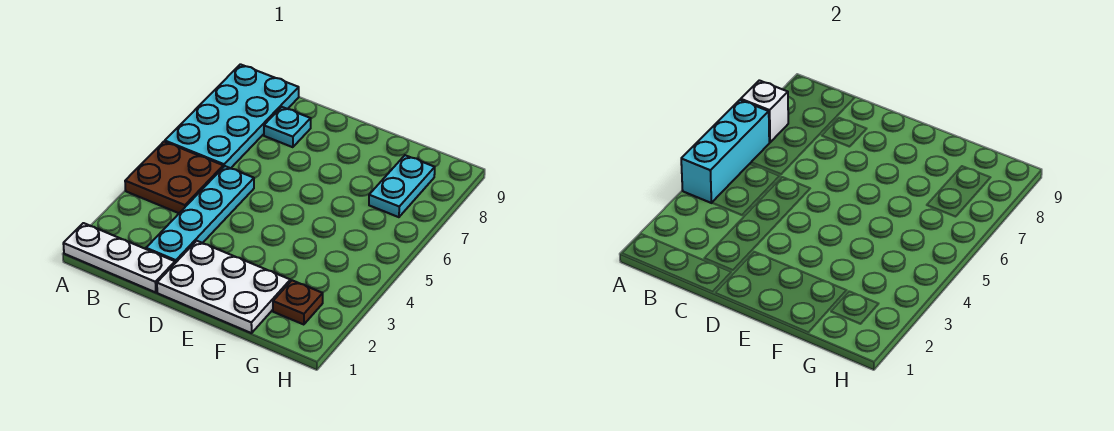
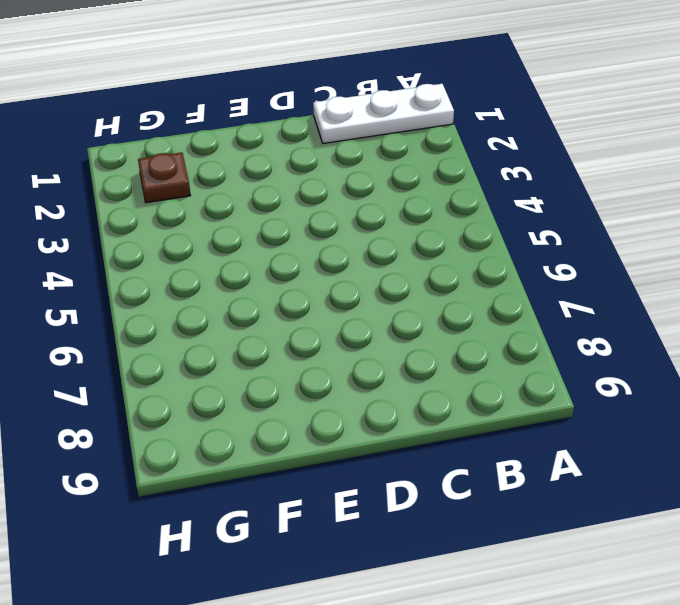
none -> brown 2x2 plate [125,142,223,213]
none -> cyan 2x4 plate [165,64,299,168]

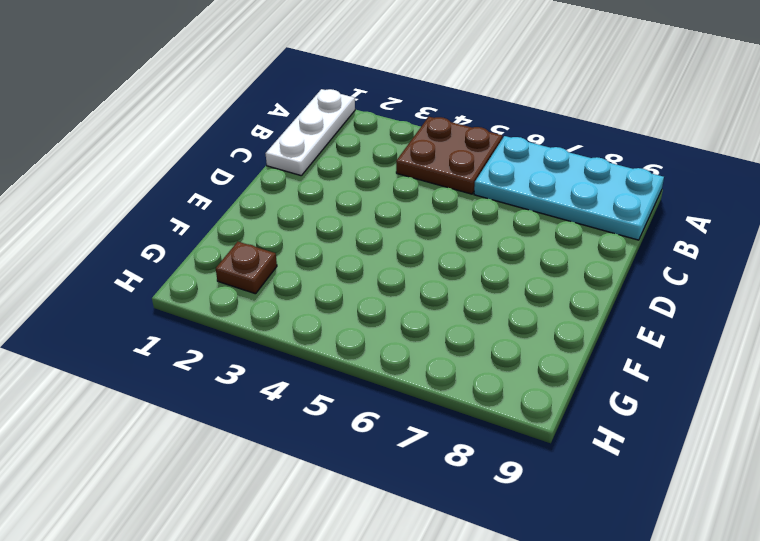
none -> cyan 1x4 plate [146,166,254,263]
none -> cyan 1x1 plate [264,107,311,147]

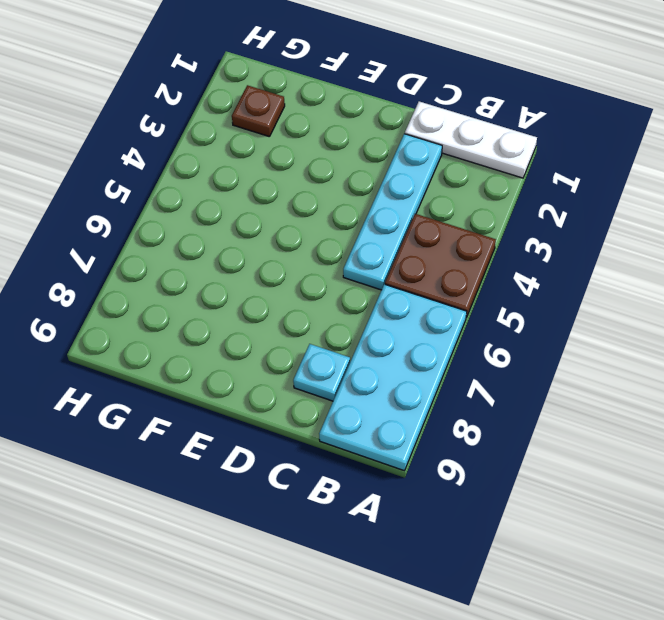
none -> white 2x3 plate [157,241,290,333]
none -> cyan 1x2 plate [369,155,435,217]

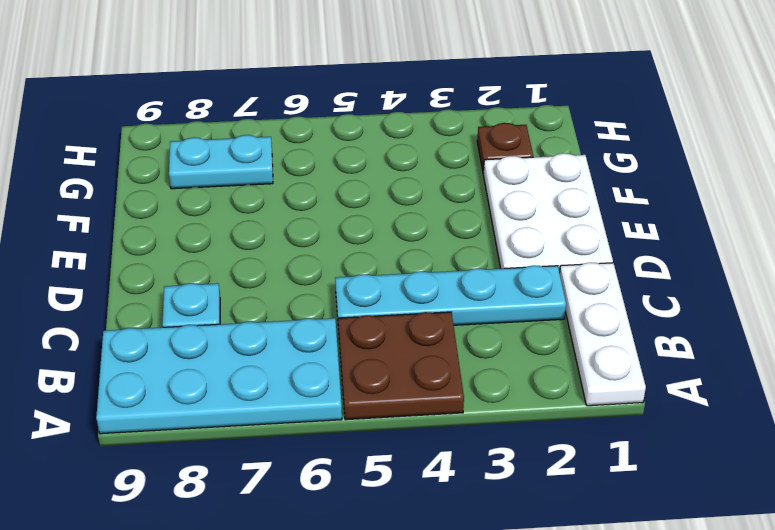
none -> cyan 1x3 brick [681,100,769,203]
none -> white 1x1 brick [741,80,788,142]

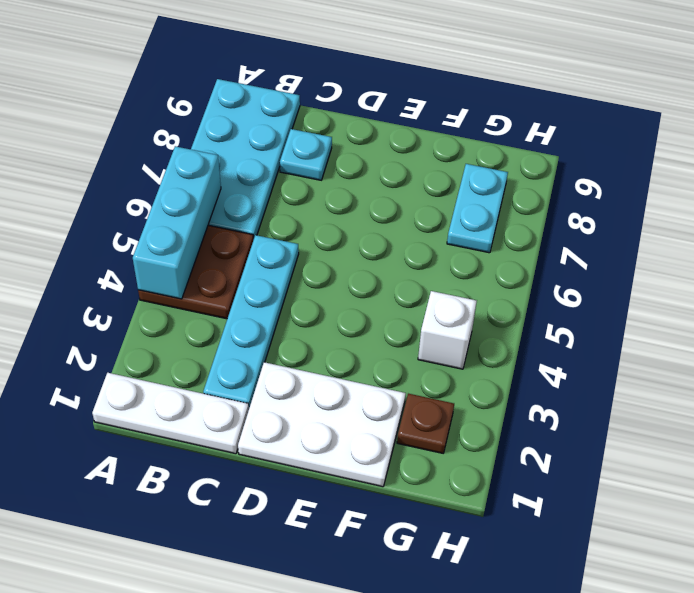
white 1x1 brick [418,291,477,369] -> white 1x1 brick moved to [741,80,788,142]

